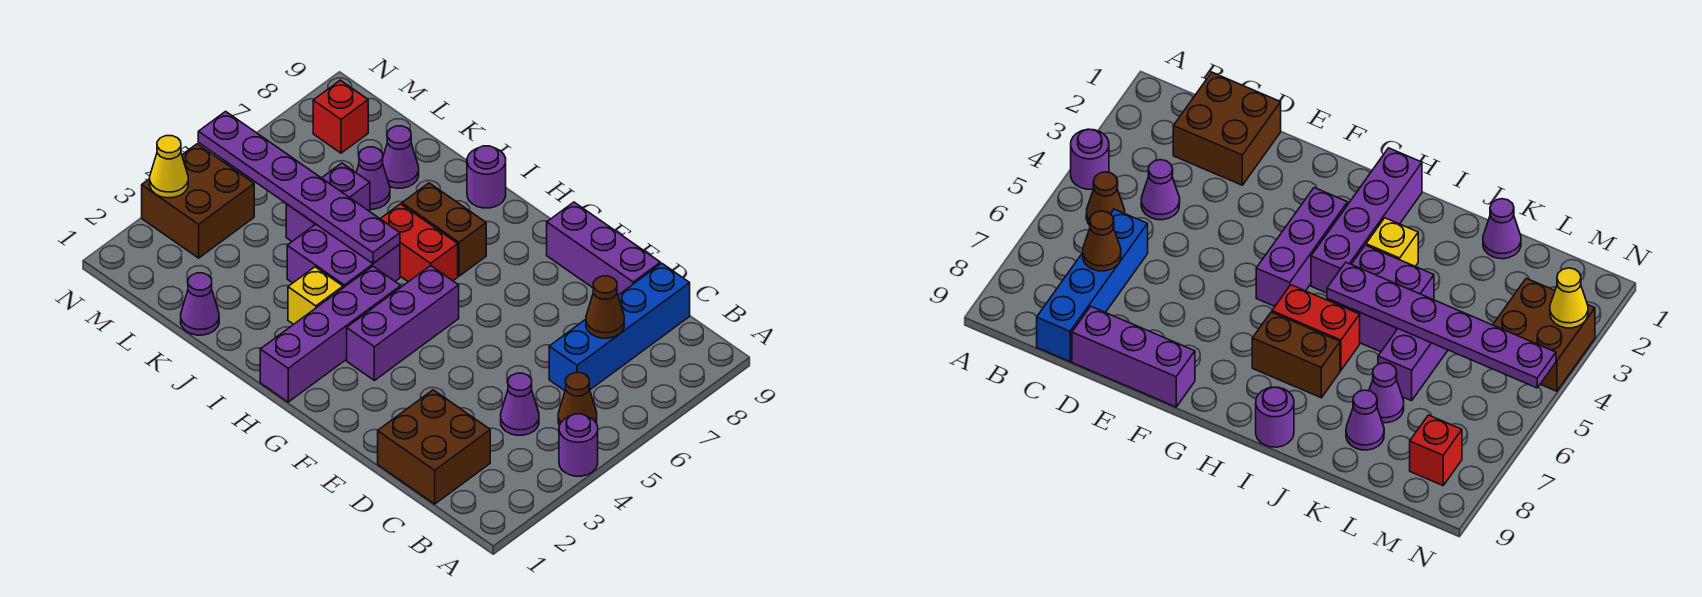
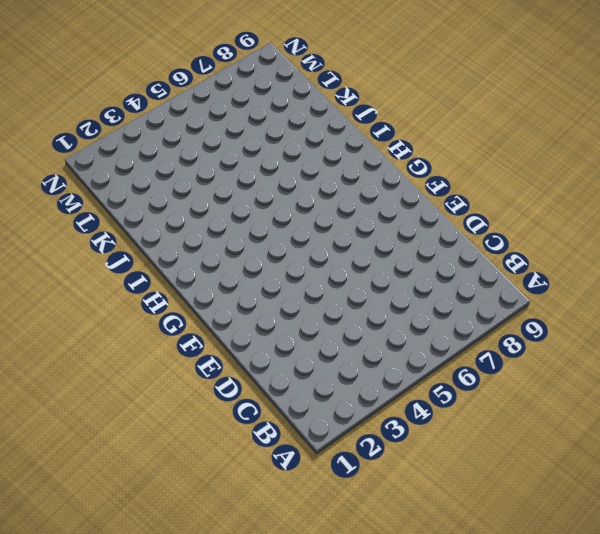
none -> purple 1x1 round brick [559,414,598,476]
none -> brown 1x1 cone [558,373,597,425]
none -> brown 2x2 brick [378,390,490,504]

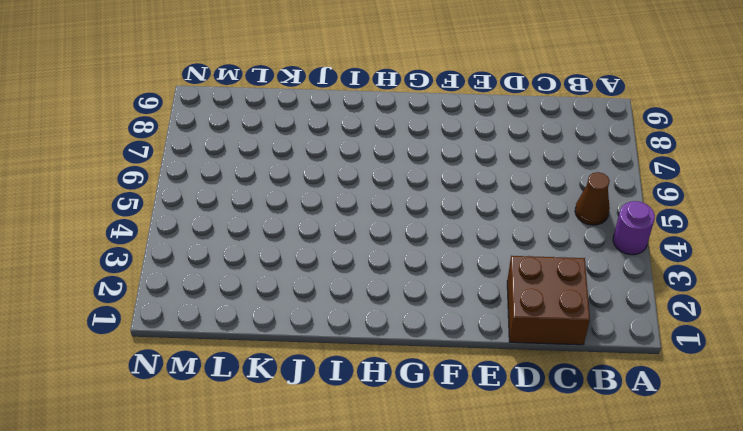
none -> purple 1x1 cone [501,373,539,435]
none -> blue 1x4 brick [549,263,690,391]
none -> purple 1x3 brick [547,202,660,295]

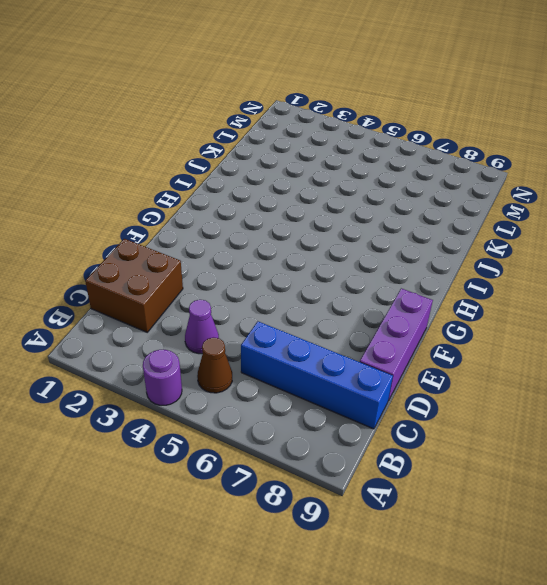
none -> purple 1x3 brick [347,266,459,380]
none -> purple 1x4 brick [260,266,401,402]
none -> red 1x2 brick [380,204,458,282]

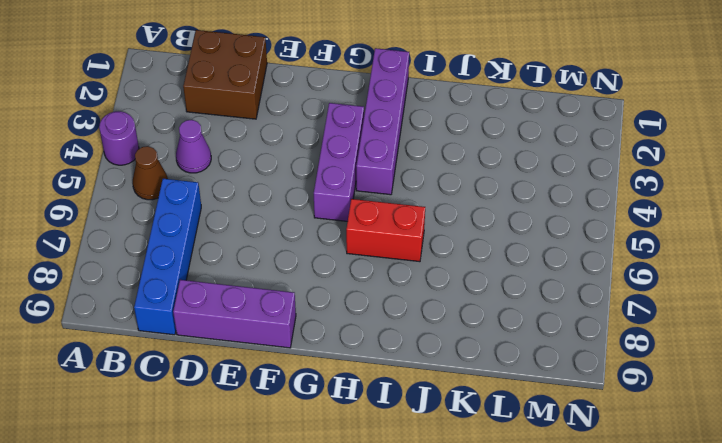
none -> brown 1x2 brick [402,183,486,276]
none -> yellow 1x1 brick [288,267,343,324]
none -> purple 2x2 brick [287,224,400,288]

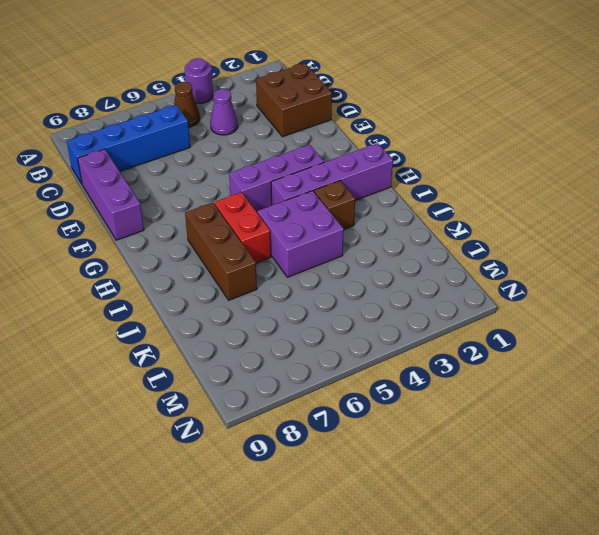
brown 1x3 brick [185,203,257,300] -> brown 1x2 brick [402,183,486,276]
brown 1x1 brick [314,181,355,229] -> yellow 1x1 brick [288,267,343,324]
none -> purple 1x1 round brick [467,146,506,208]
none -> purple 1x1 cone [181,273,219,335]
none -> purple 1x2 brick [286,163,370,241]

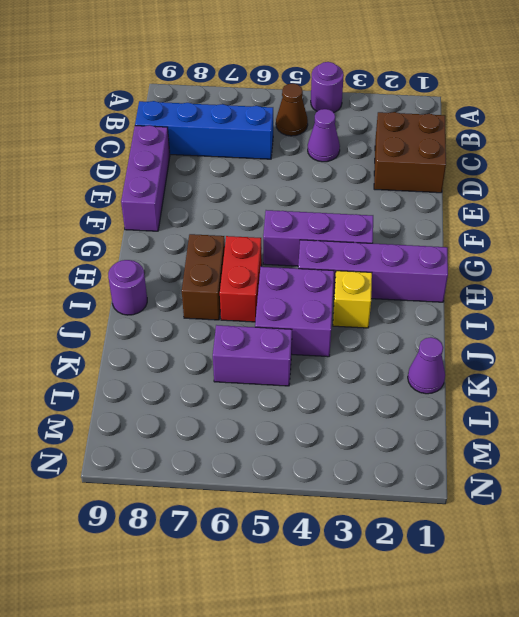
none -> purple 1x1 cone [356,147,390,209]
none -> purple 1x1 cone [383,126,419,188]
none -> brown 2x2 brick [142,144,254,258]

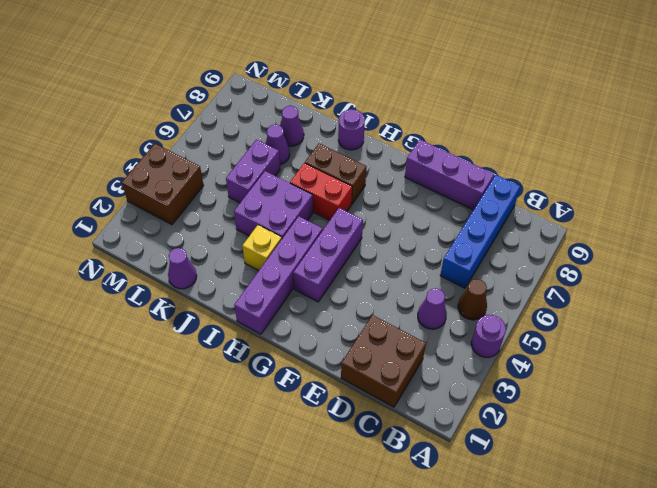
none -> red 1x1 brick [313,80,368,153]
none -> brown 1x1 cone [586,276,624,338]
none -> purple 1x6 plate [198,111,400,264]

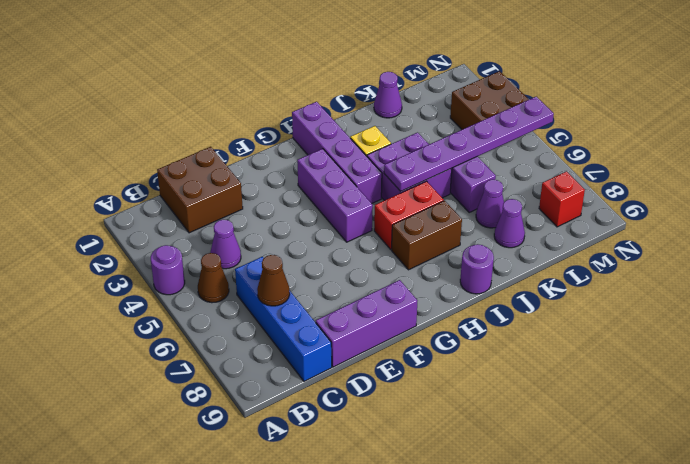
none -> yellow 1x1 cone [150,136,188,198]

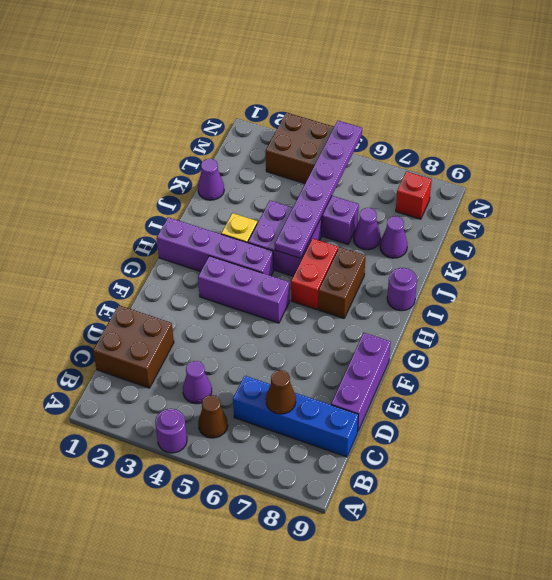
none -> yellow 1x1 cone [150,136,188,198]

